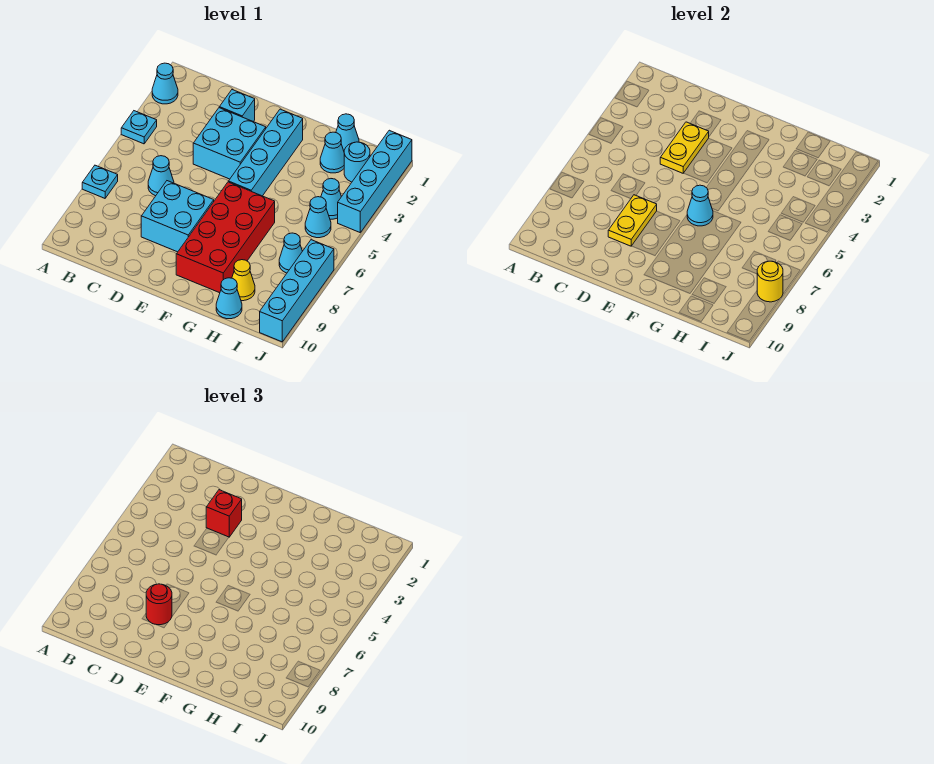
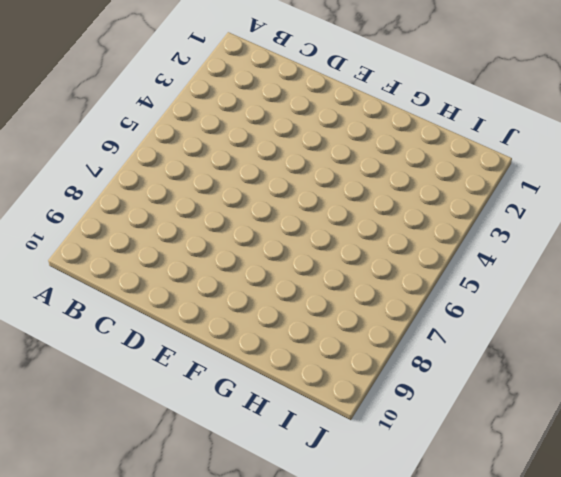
none -> cyan 1x1 cone [152,63,178,104]
none -> cyan 1x1 plate [121,111,157,144]
none -> cyan 1x1 plate [82,165,118,198]

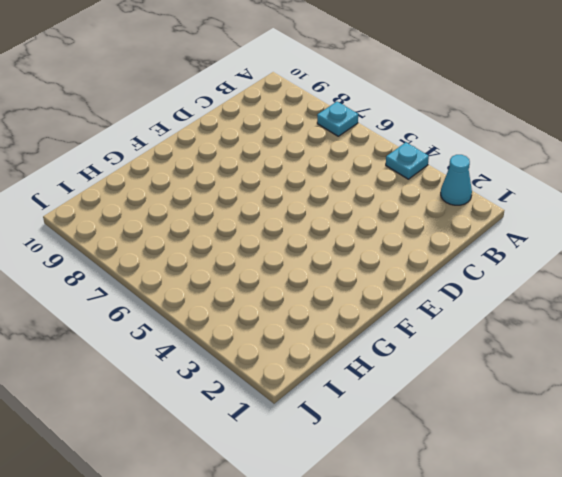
none -> cyan 1x1 cone [148,156,174,196]
none -> cyan 1x1 brick [219,90,255,122]
none -> cyan 2x2 brick [193,108,266,179]

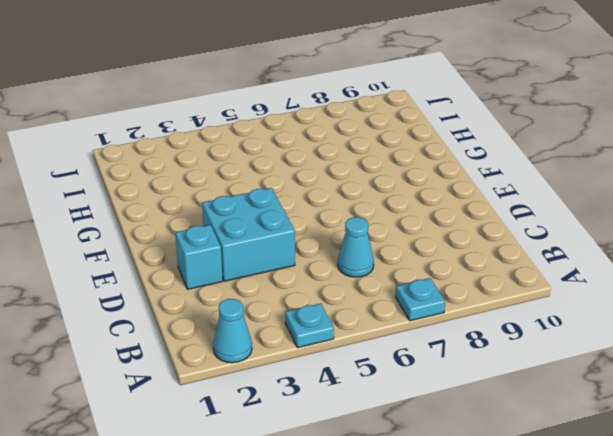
none -> cyan 2x2 brick [141,181,214,252]
none -> cyan 1x4 brick [229,109,303,196]
none -> red 2x4 brick [176,182,275,293]

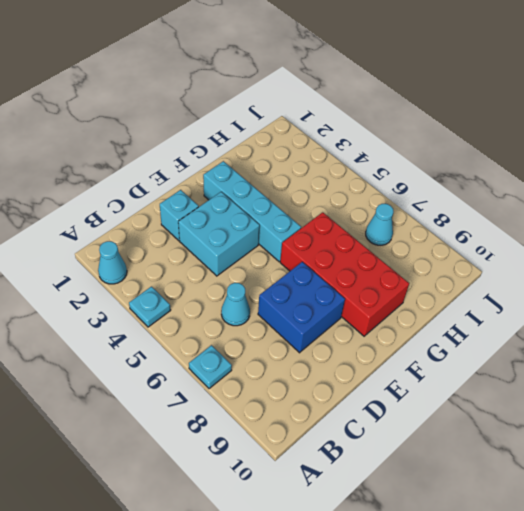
blue 2x2 brick [258,262,345,353] -> cyan 2x2 brick [141,181,214,252]
none -> cyan 1x1 cone [336,114,359,151]
none -> cyan 1x1 cone [320,132,344,173]
none -> yellow 1x1 cone [232,260,255,301]

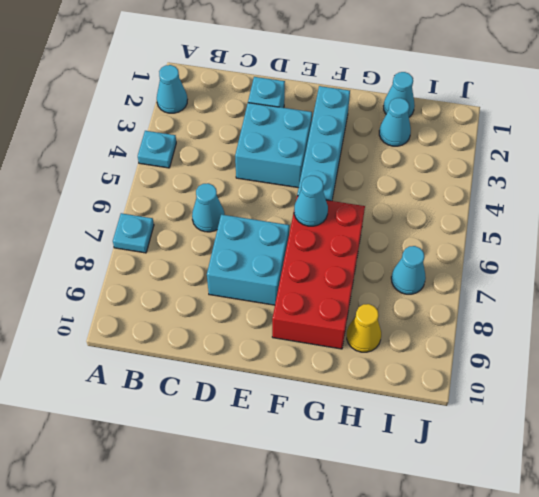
none -> cyan 1x1 cone [216,278,242,319]
none -> cyan 1x1 round brick [344,142,370,182]
none -> cyan 1x1 cone [321,179,341,219]

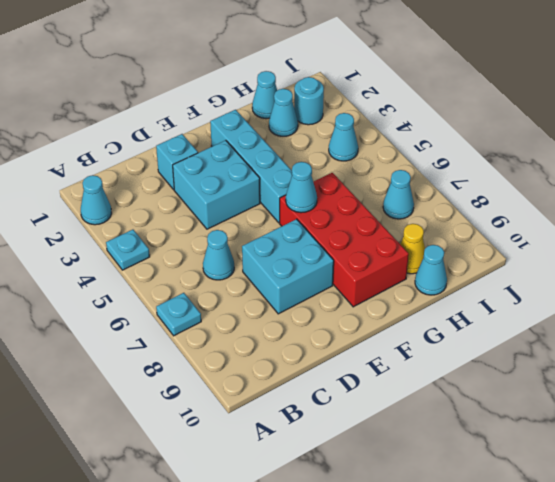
none -> cyan 1x1 cone [305,197,331,238]
none -> cyan 1x4 brick [338,130,412,232]
none -> cyan 1x4 brick [260,240,334,342]

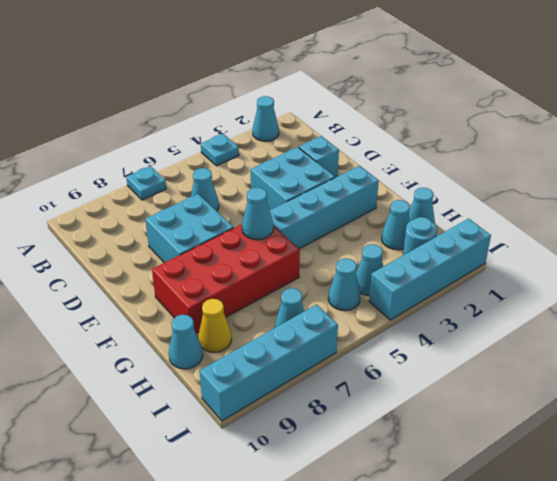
none -> yellow 1x2 plate [660,122,709,173]
none -> yellow 1x2 plate [608,195,657,246]
none -> yellow 1x1 round brick [757,261,783,302]

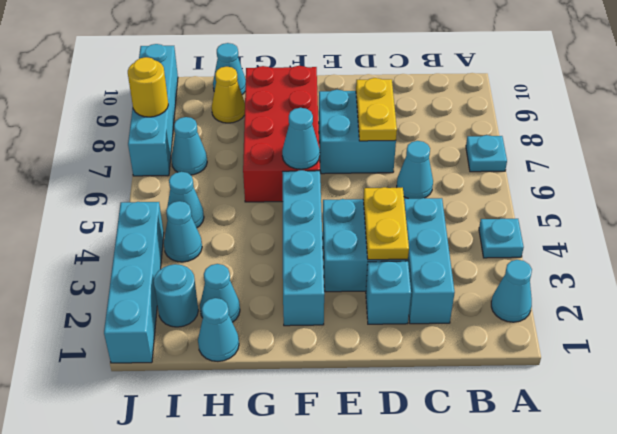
cyan 1x3 brick [404,198,455,324] -> none
none -> red 1x1 brick [206,490,242,537]
none -> red 1x1 round brick [146,584,172,625]

